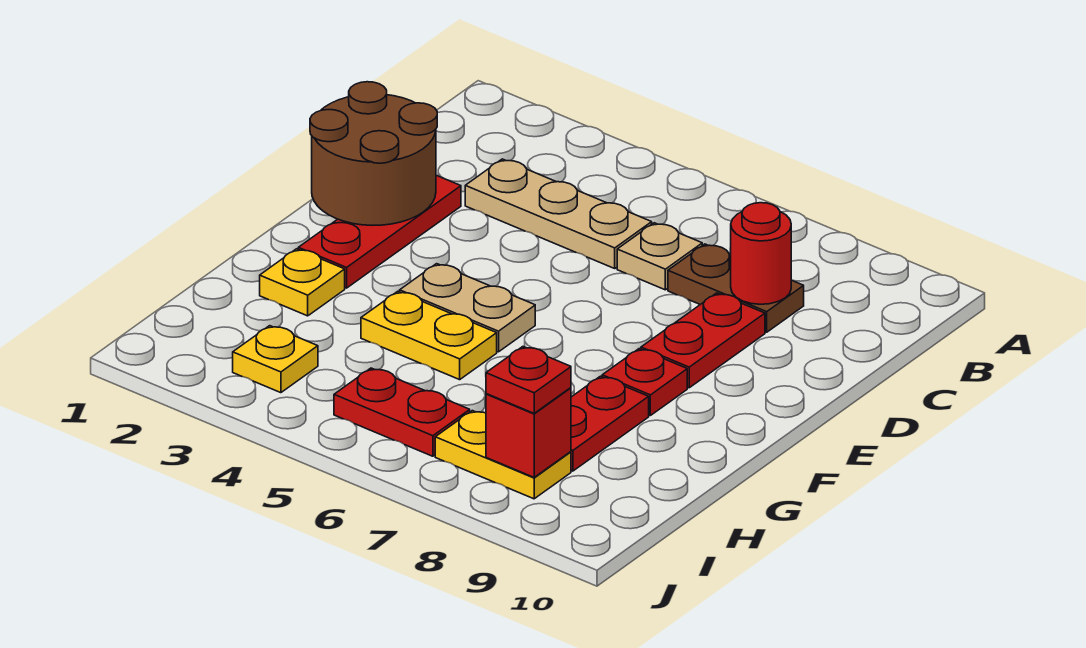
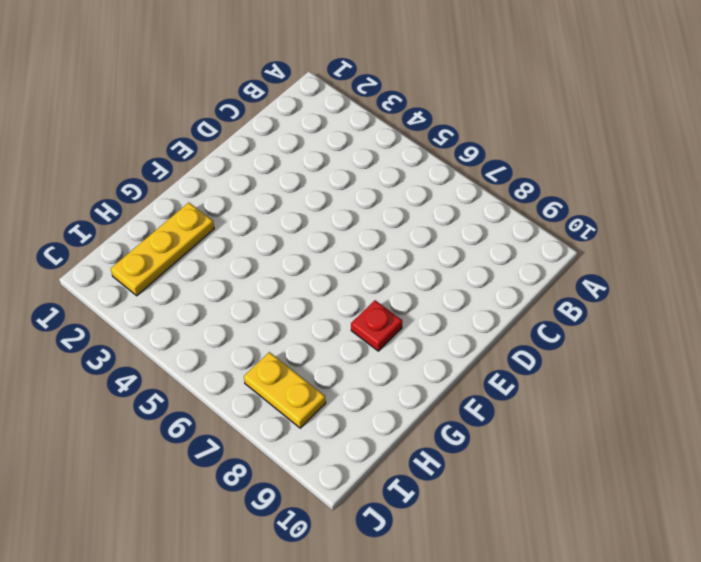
yellow 1x3 plate [111,203,214,296] -> yellow 1x1 plate [260,249,345,316]
none -> tan 1x3 plate [465,159,652,268]
none -> tan 1x1 plate [617,223,702,290]
none -> brown 1x2 plate [668,244,804,332]

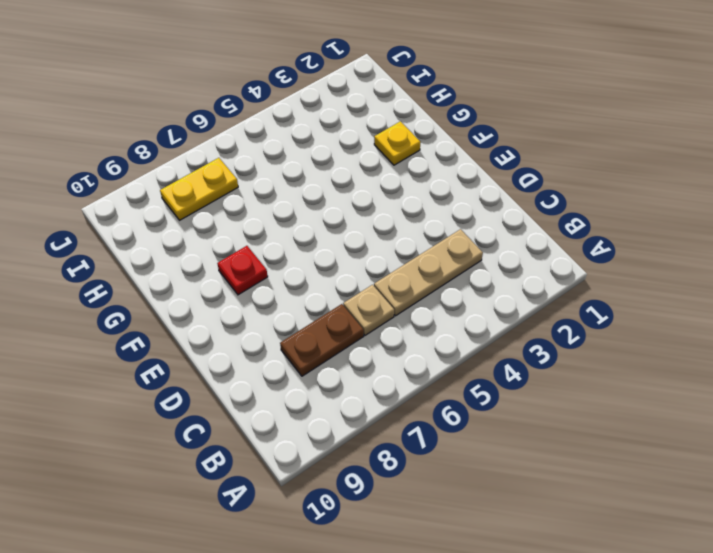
none -> red 1x3 plate [298,175,461,288]
none -> red 1x2 plate [641,293,765,388]
none -> tan 1x2 plate [400,264,535,352]

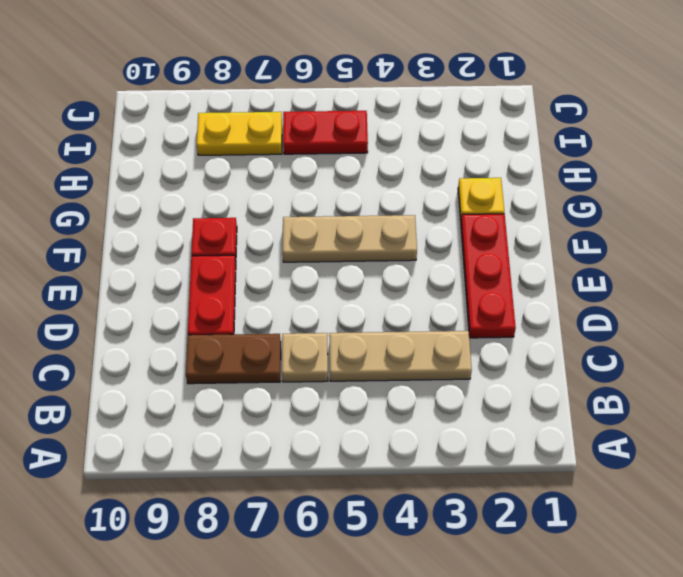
tan 1x3 plate [283,215,417,262] -> tan 1x2 plate [400,264,535,352]
none -> yellow 1x2 plate [361,291,497,380]
none -> red 1x2 plate [571,376,649,471]
none -> yellow 1x1 plate [233,326,318,393]

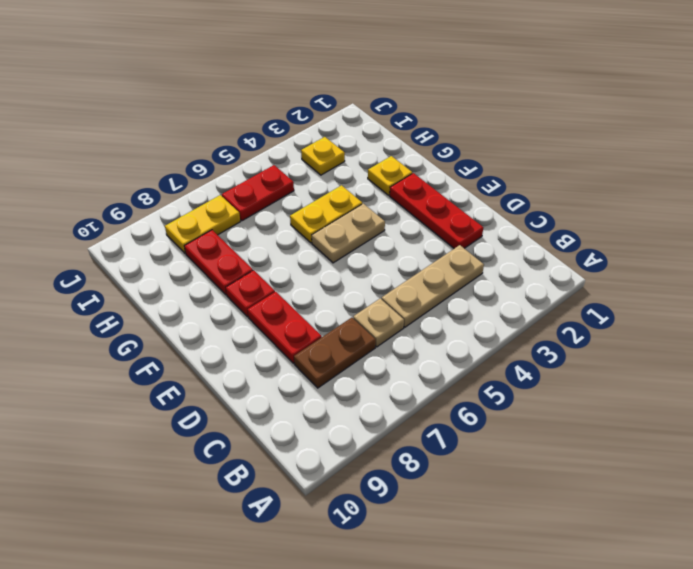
none -> red 1x1 round brick [730,203,791,304]
none -> brown 2x2 round brick [310,82,437,225]
none -> red 1x1 brick [486,388,571,477]

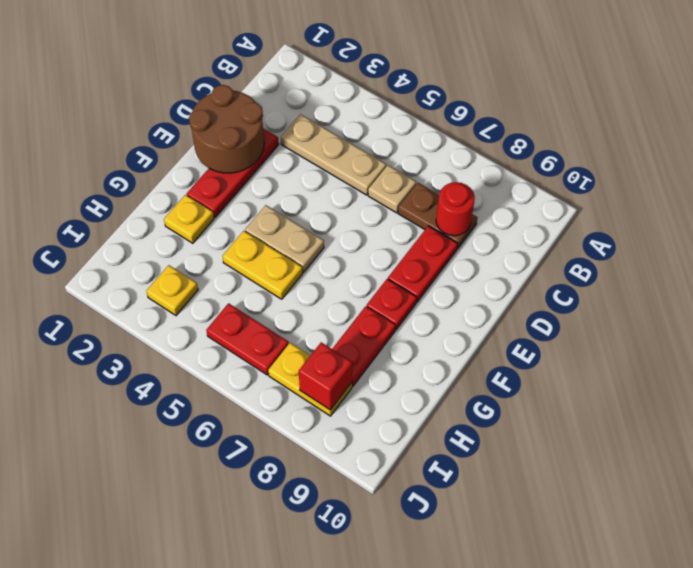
none -> red 1x1 plate [486,347,571,413]

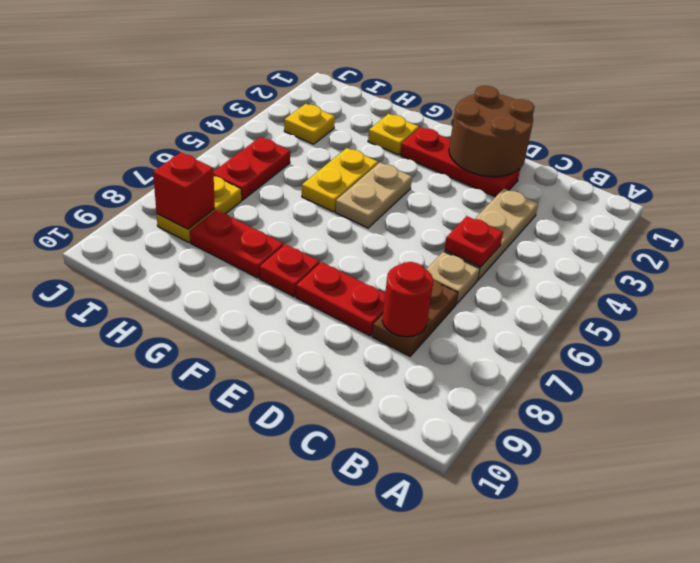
red 1x1 plate [444,216,503,267] -> red 1x1 plate moved to [486,347,571,413]

